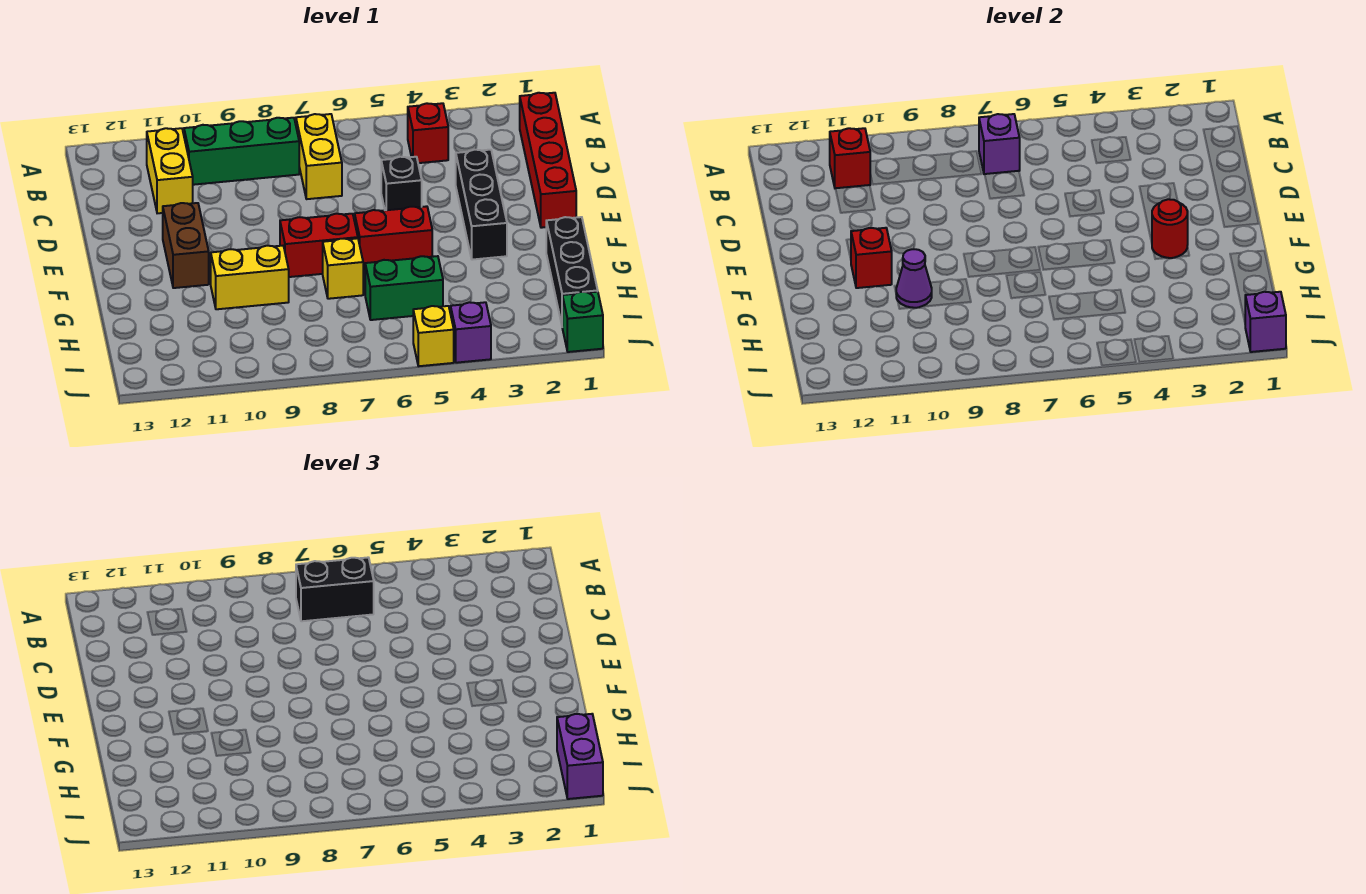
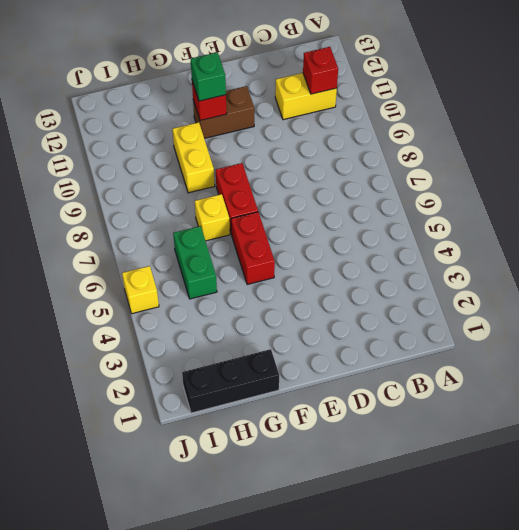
green 1x1 brick [191,52,226,101] -> green 1x1 brick moved to [562,292,603,352]
none -> red 1x4 brick [520,93,576,228]
none -> red 1x1 brick [408,103,448,163]
none -> yellow 1x2 brick [296,114,342,199]

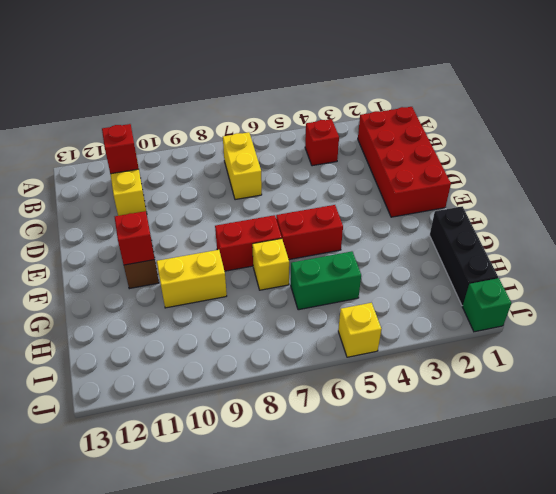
red 2x4 brick [358,107,451,217] -> red 1x4 brick [520,93,576,228]
none -> green 1x3 brick [184,118,299,185]
none -> black 1x3 brick [456,150,507,260]
none -> black 1x1 brick [381,157,422,210]

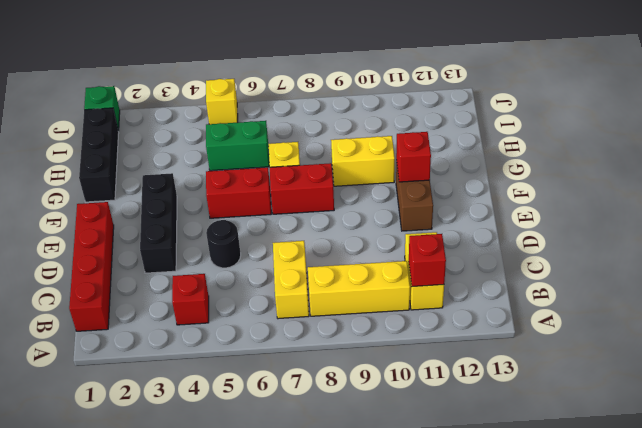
yellow 1x3 brick [308,261,410,316] -> green 1x3 brick [184,118,299,185]
black 1x1 round brick [206,220,241,268] -> black 1x1 brick [381,157,422,210]
none -> purple 1x1 brick [451,302,491,363]
none -> purple 1x1 brick [979,114,1020,174]
none -> red 1x1 round brick [1152,199,1188,258]

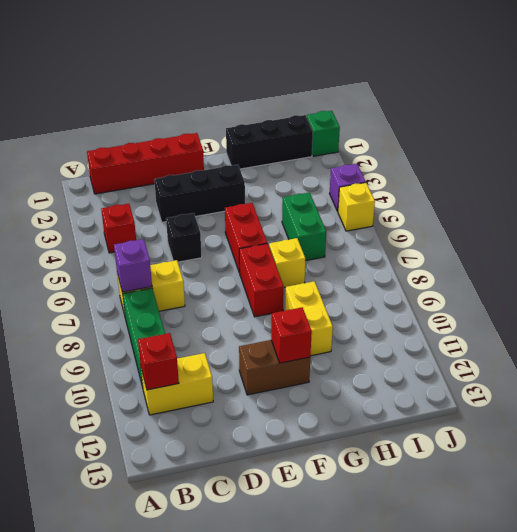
none -> red 1x1 round brick [1152,199,1188,258]
none -> purple 1x1 cone [896,249,932,308]
none -> purple 1x1 brick [1245,292,1286,352]

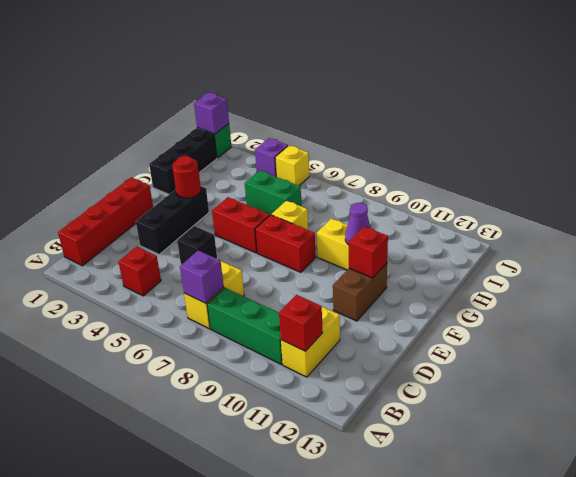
none -> black 1x2 brick [296,558,374,621]
none -> purple 1x2 brick [557,714,603,799]

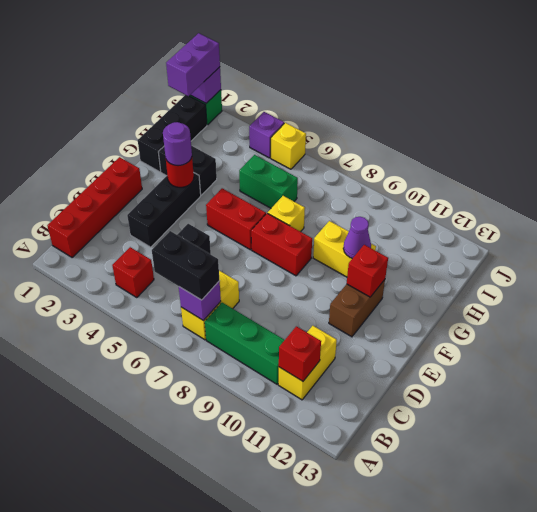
purple 1x1 round brick [163,122,192,166] -> none
black 1x2 brick [158,146,217,195] -> none

